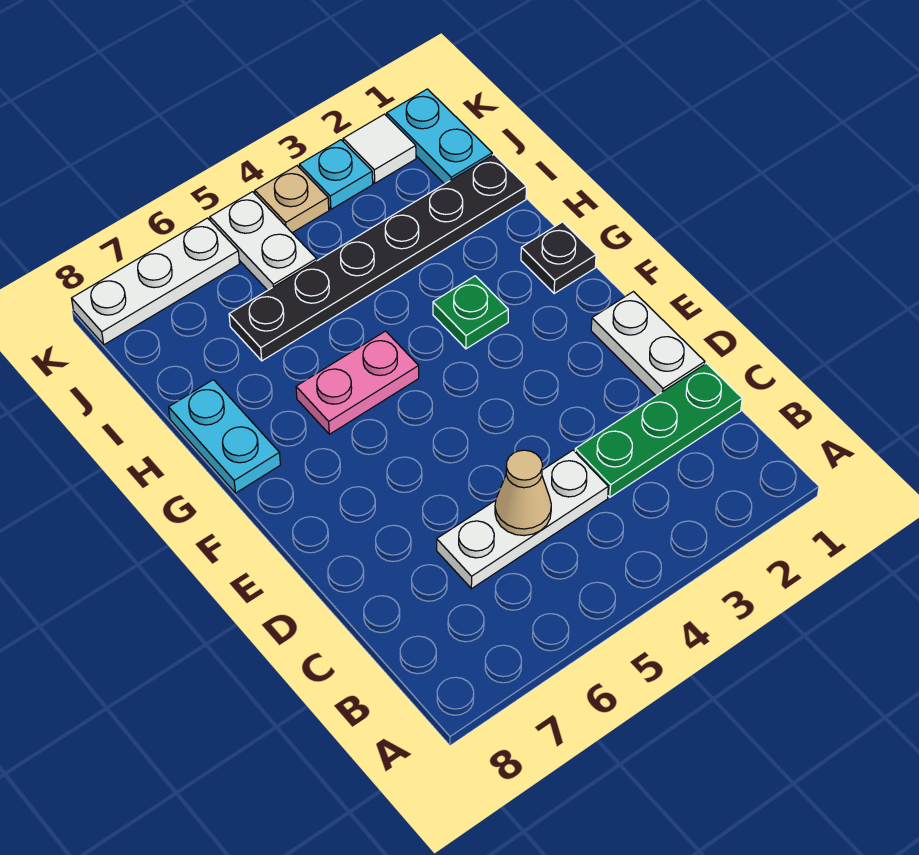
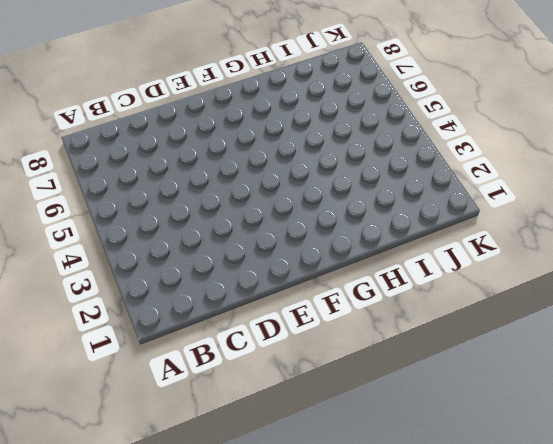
none -> green 1x3 plate [575,363,742,497]
none -> white 1x3 plate [437,450,608,589]
none -> white 1x2 plate [591,292,705,396]

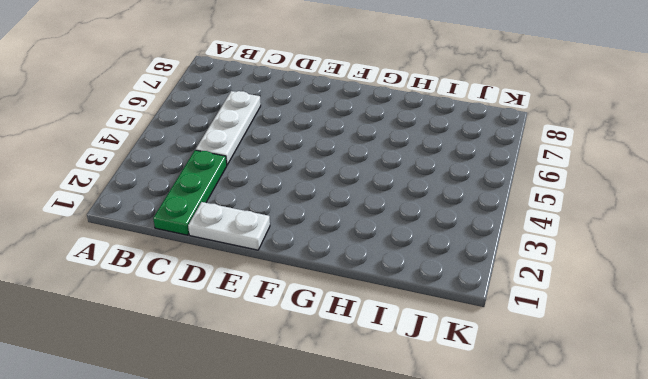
none -> black 1x1 plate [521,222,596,294]
none -> green 1x1 plate [433,276,508,349]
none -> pink 1x2 plate [296,331,419,434]

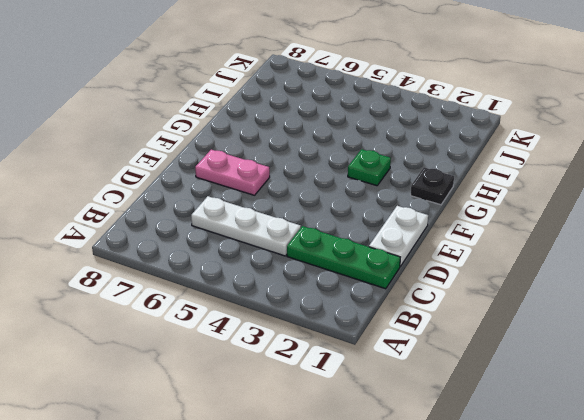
pink 1x2 plate [195,150,270,195] -> pink 1x2 plate moved to [296,331,419,434]
none -> cyan 1x2 plate [169,380,280,493]
none -> black 1x6 plate [229,155,526,361]
none -> cyan 1x2 plate [387,89,492,184]

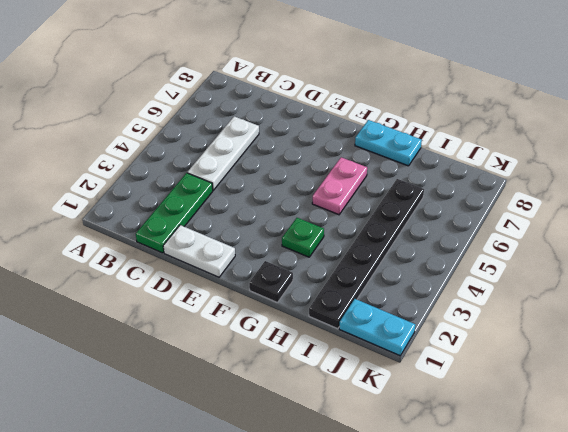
none -> white 1x2 plate [210,192,317,290]
none -> white 1x1 tile [343,114,416,183]
none -> cyan 1x1 plate [299,140,373,209]

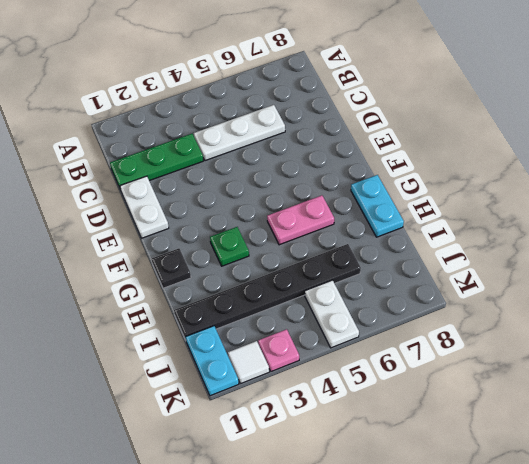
pink 1x1 plate [258,329,299,371] -> cyan 1x1 plate [299,140,373,209]
none -> tan 1x1 plate [255,166,329,233]
none -> white 1x3 plate [72,218,240,345]
none -> tan 1x1 cone [495,450,551,536]

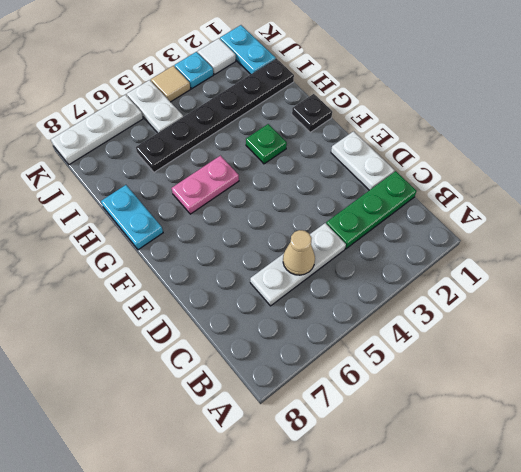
tan 1x1 tile [151,66,190,102] -> tan 1x1 plate [255,166,329,233]

